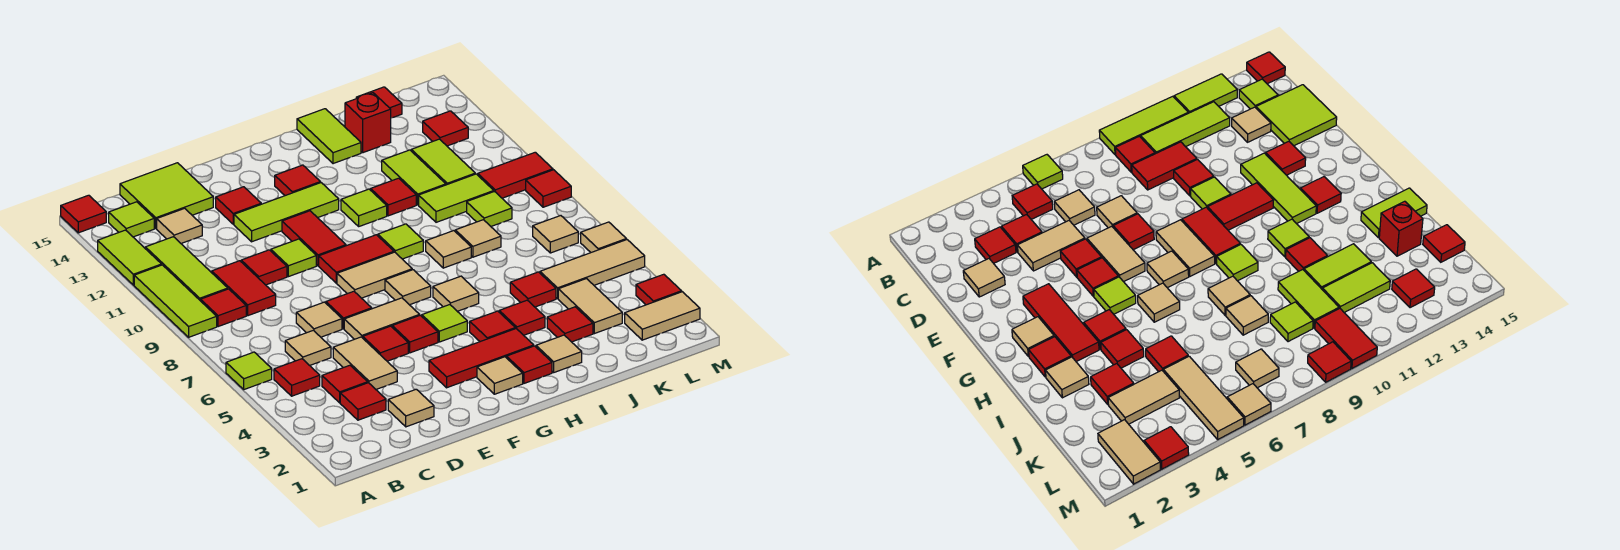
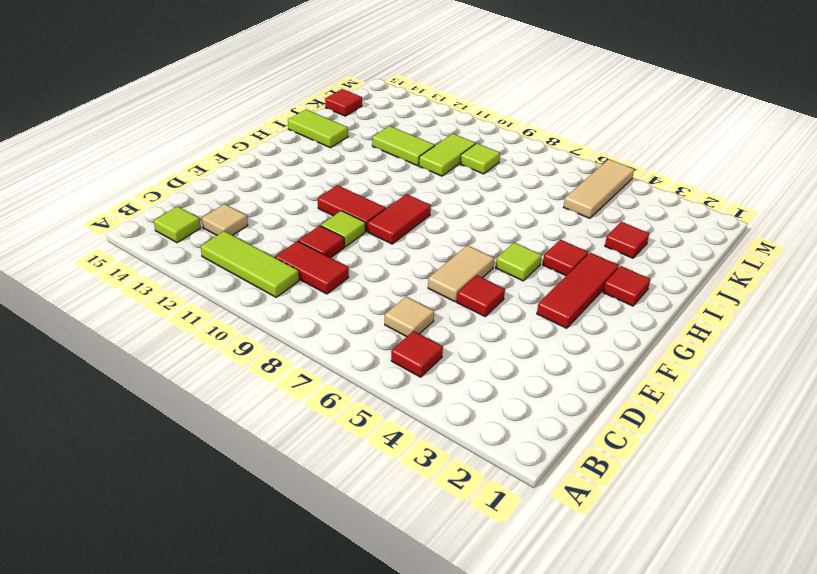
none -> lime 1x1 tile [226,352,272,389]
none -> lime 1x3 tile [134,265,217,337]
none -> lime 1x2 tile [98,230,162,285]
none -> red 1x1 tile [61,195,106,233]

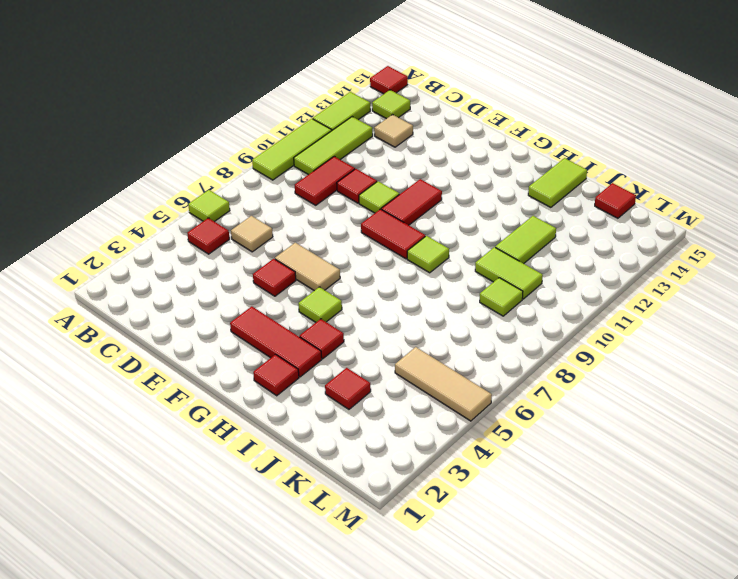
none -> red 1x1 tile [201,289,246,327]
none -> red 1x1 tile [340,383,386,420]
none -> red 1x1 tile [322,365,368,403]
none -> lime 2x2 tile [120,163,213,228]

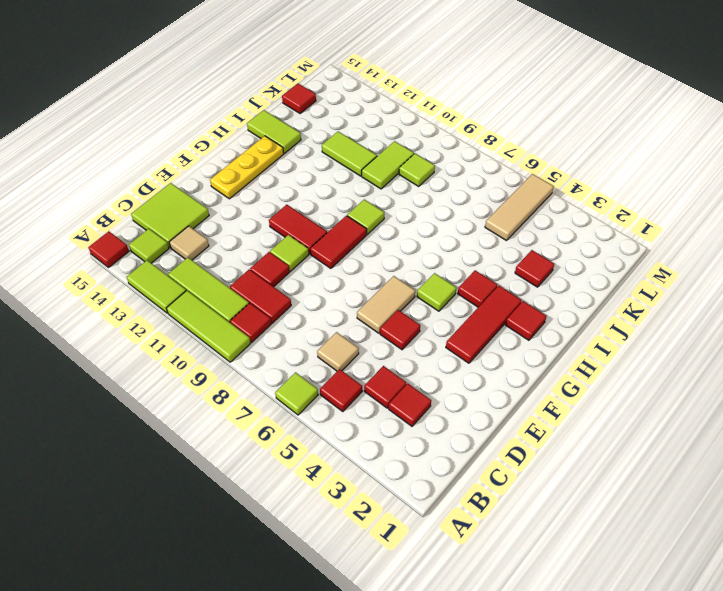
yellow 1x3 plate [210,136,284,199] -> none
none -> tan 1x1 tile [388,389,434,427]
none -> tan 1x2 tile [333,337,397,389]
none -> tan 1x1 tile [296,302,342,337]
none -> red 1x1 tile [326,291,372,329]

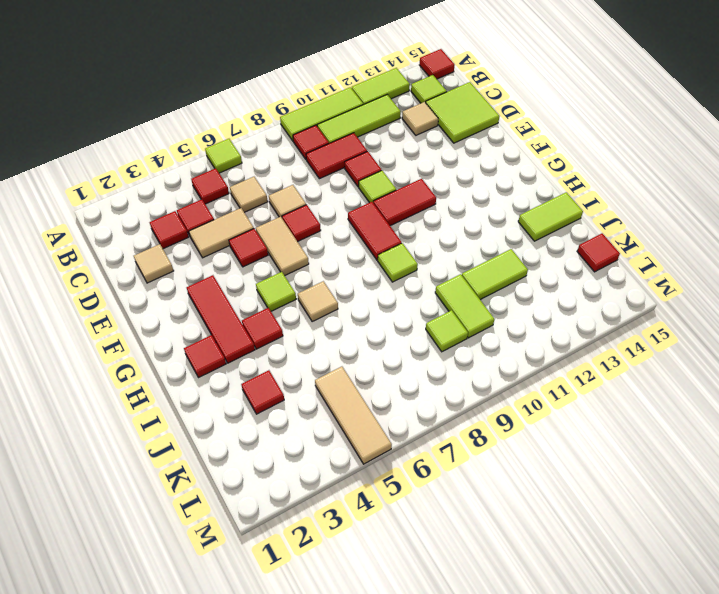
none -> lime 1x3 tile [234,183,339,242]
none -> red 1x1 tile [216,187,261,224]
none -> red 1x1 tile [392,315,438,353]
none -> tan 1x2 tile [337,252,412,298]

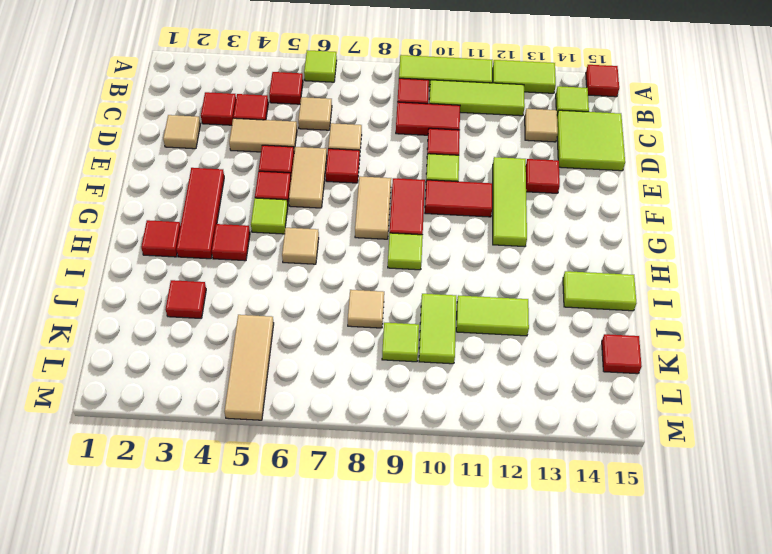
none -> tan 1x1 tile [477,357,523,394]
none -> tan 1x1 tile [385,270,431,305]
none -> red 1x1 tile [275,165,320,196]
none -> lime 1x1 tile [341,189,387,226]

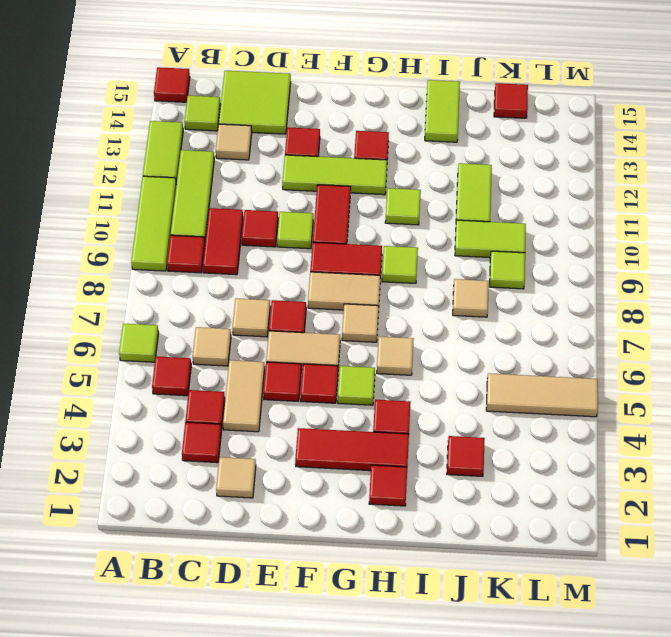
none -> tan 1x1 tile [477,357,523,394]
none -> tan 1x1 tile [536,335,582,372]
none -> red 1x1 tile [499,300,545,335]
none -> tan 1x1 tile [426,231,471,268]

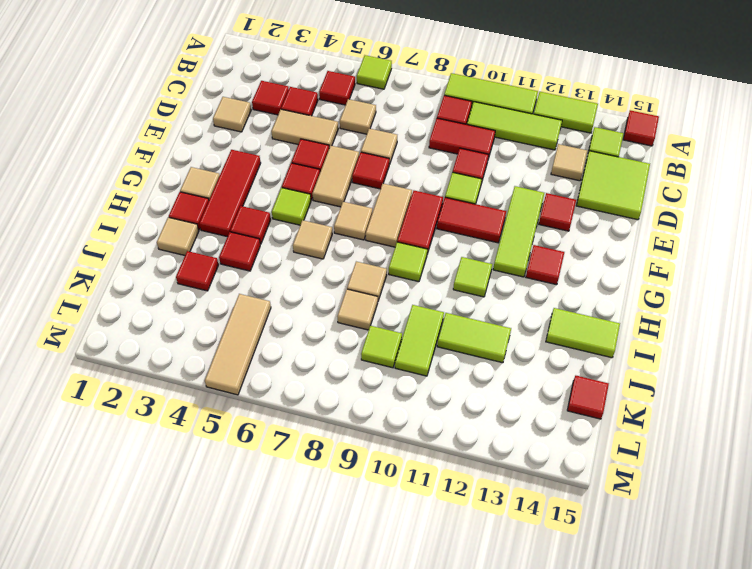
none -> red 1x1 tile [371,178,416,216]
none -> red 1x1 tile [510,272,556,307]
none -> red 1x1 brick [345,93,391,153]
none -> tan 1x2 tile [558,279,622,334]

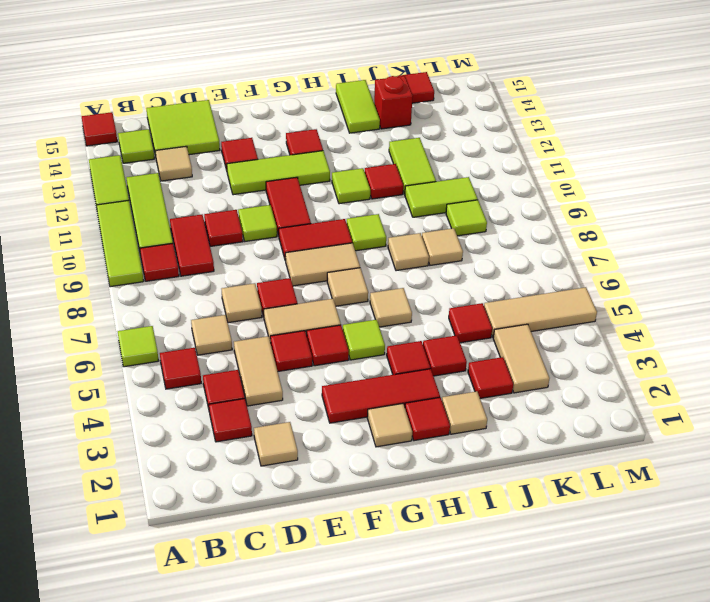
none -> lime 1x2 tile [411,139,475,185]
none -> tan 1x2 tile [625,292,700,340]
none -> tan 1x1 tile [533,216,578,253]
none -> red 1x2 tile [478,152,553,198]

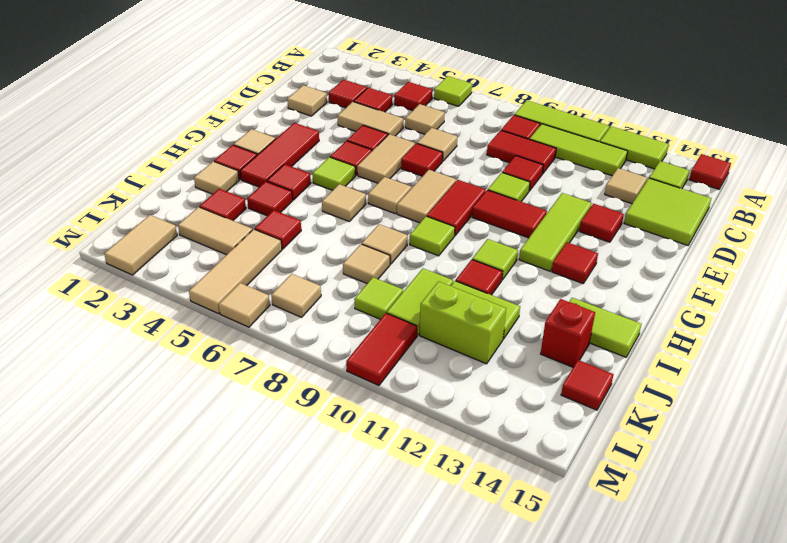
lime 1x2 brick [420,282,506,364] -> lime 1x2 tile [411,139,475,185]
none -> red 1x1 tile [423,111,468,146]
none -> red 1x1 tile [636,274,682,305]
none -> red 1x1 tile [526,170,571,207]

